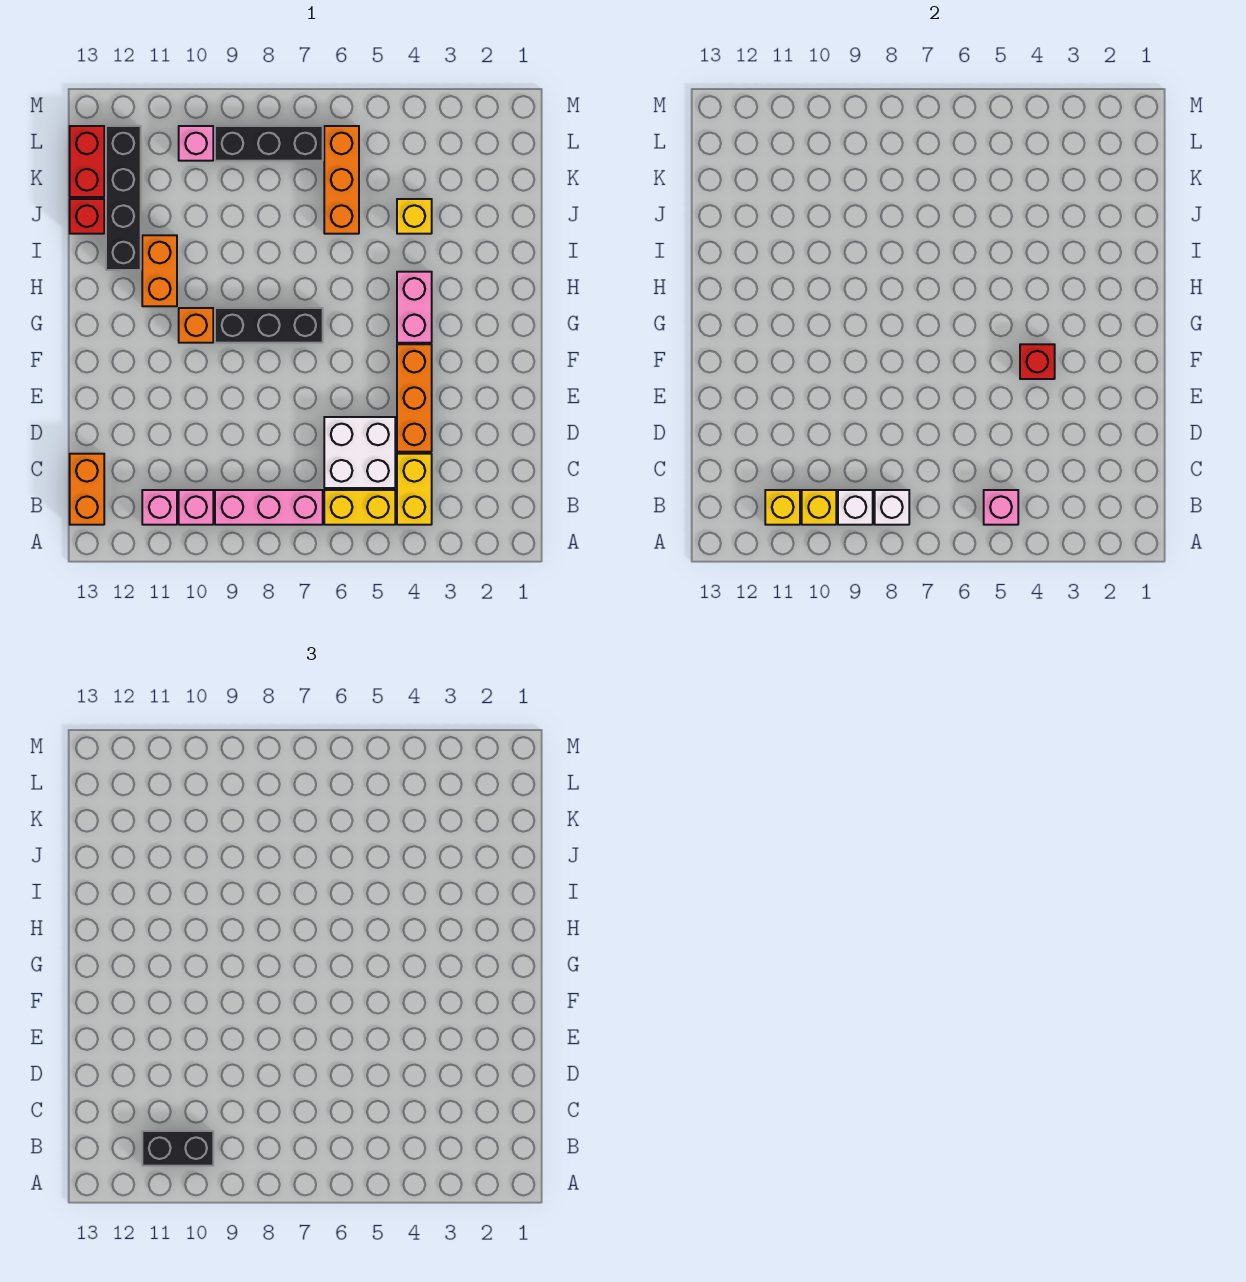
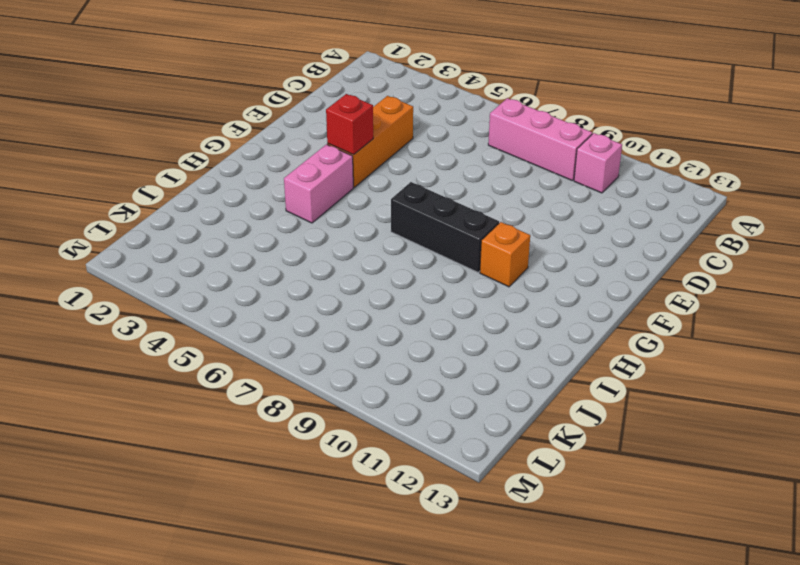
none -> yellow 1x2 brick [397,454,432,525]
none -> yellow 1x2 brick [324,490,395,525]
none -> pink 1x1 brick [142,490,177,525]

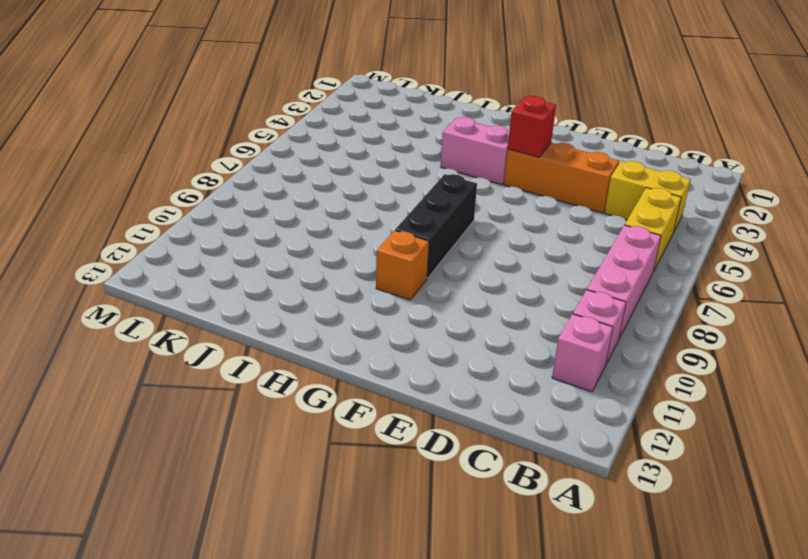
none -> orange 1x2 brick [70,454,104,525]
none -> white 2x2 brick [324,417,395,488]
none -> orange 1x2 brick [142,235,177,306]

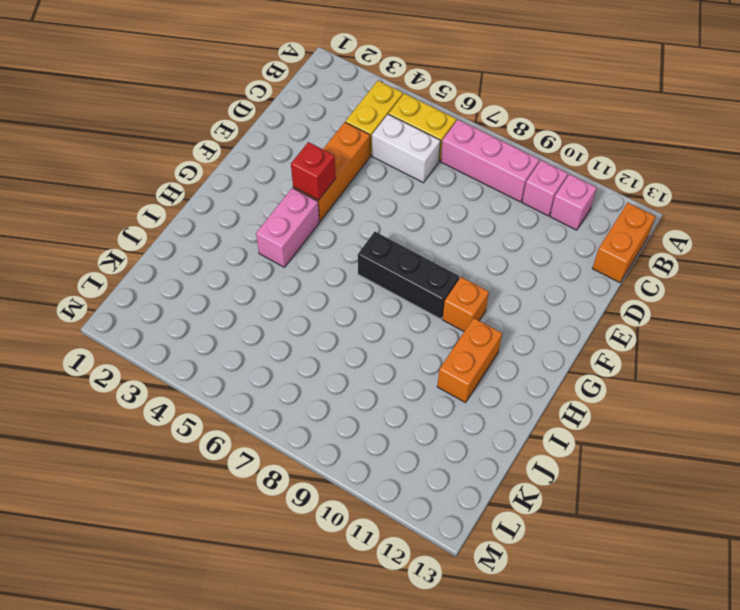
white 1x2 brick [372,114,440,183] -> white 2x2 brick [324,417,395,488]
none -> black 1x4 brick [106,126,141,270]
none -> yellow 1x1 brick [397,199,432,234]
none -> orange 1x3 brick [324,126,359,234]

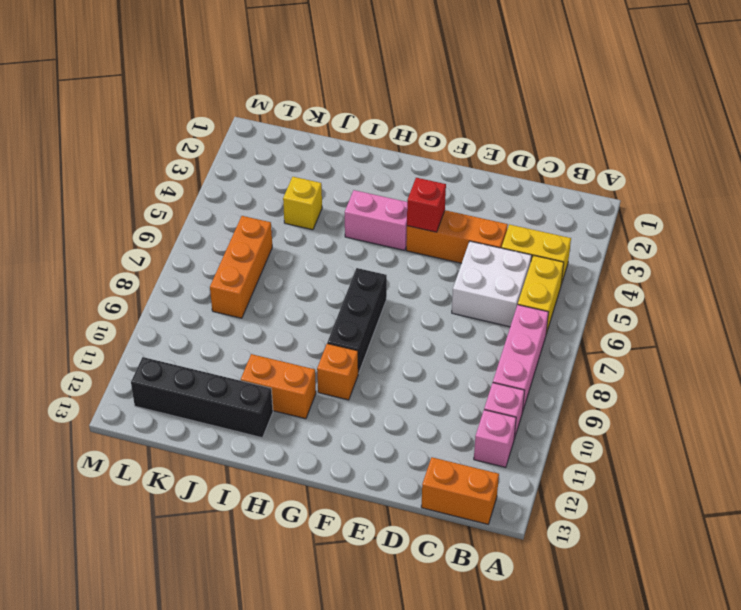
orange 1x3 brick [210,216,272,318] -> orange 1x3 brick turned to [324,126,359,234]
none -> red 1x1 brick [70,199,104,234]
none -> red 1x2 brick [70,126,104,197]
none -> black 1x3 brick [215,126,323,161]

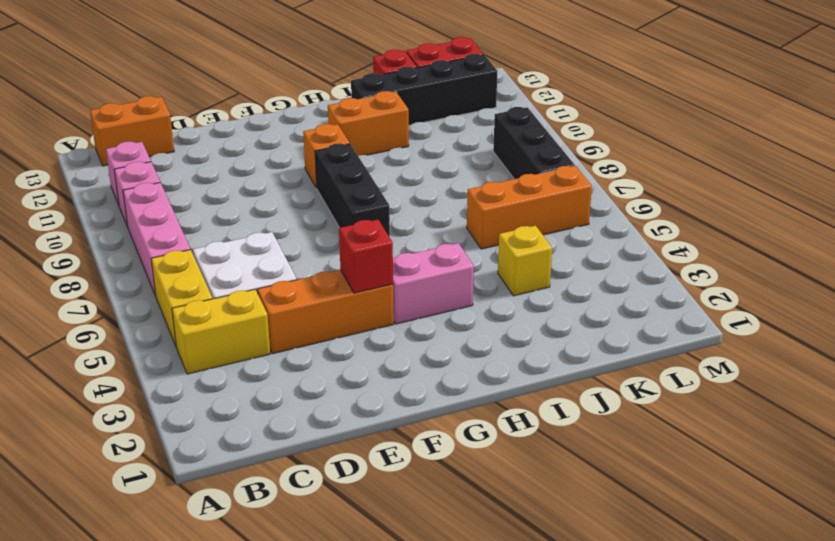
none -> pink 1x1 brick [179,126,213,161]
none -> pink 1x1 brick [984,490,1018,525]
none -> white 1x1 brick [875,490,909,525]

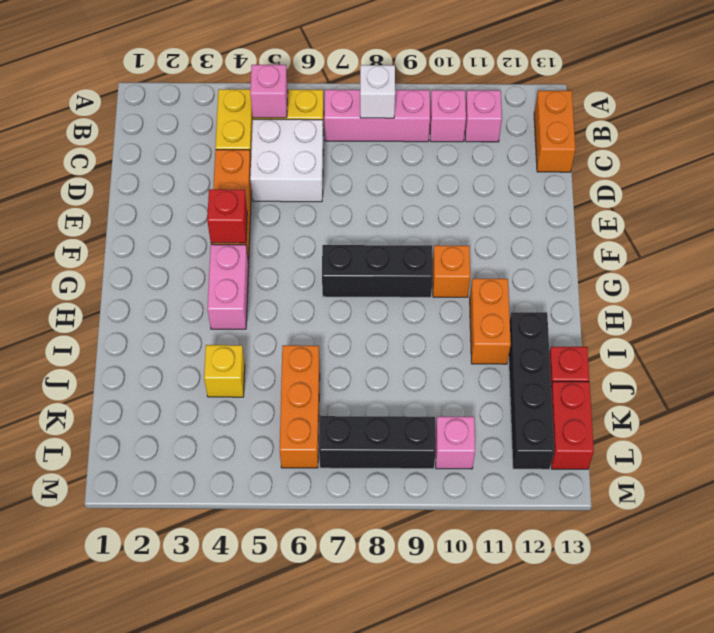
none -> white 1x1 brick [838,490,873,525]
none -> yellow 1x1 brick [802,490,836,525]
none -> yellow 1x1 brick [765,490,800,525]

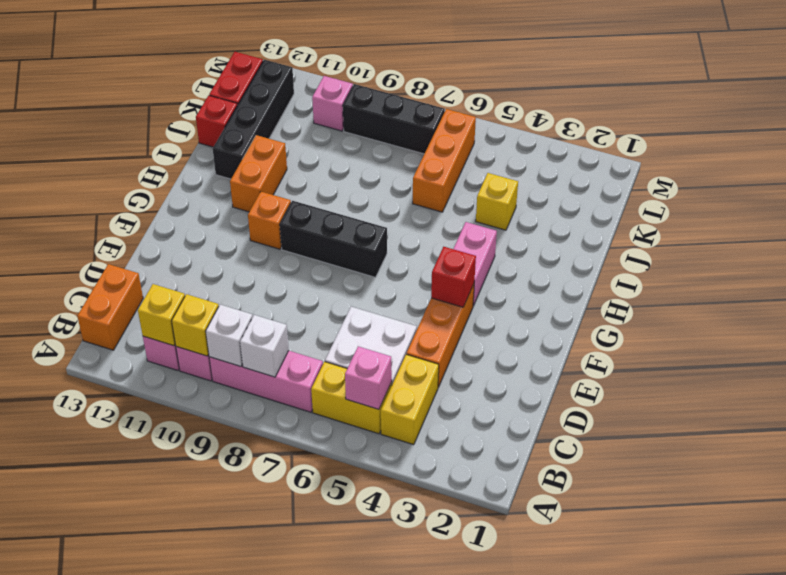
none -> black 1x2 brick [142,1131,213,1166]

